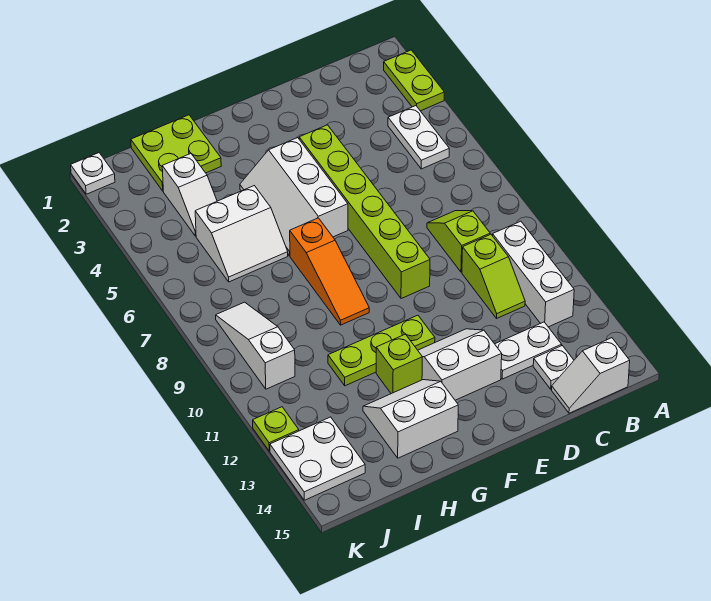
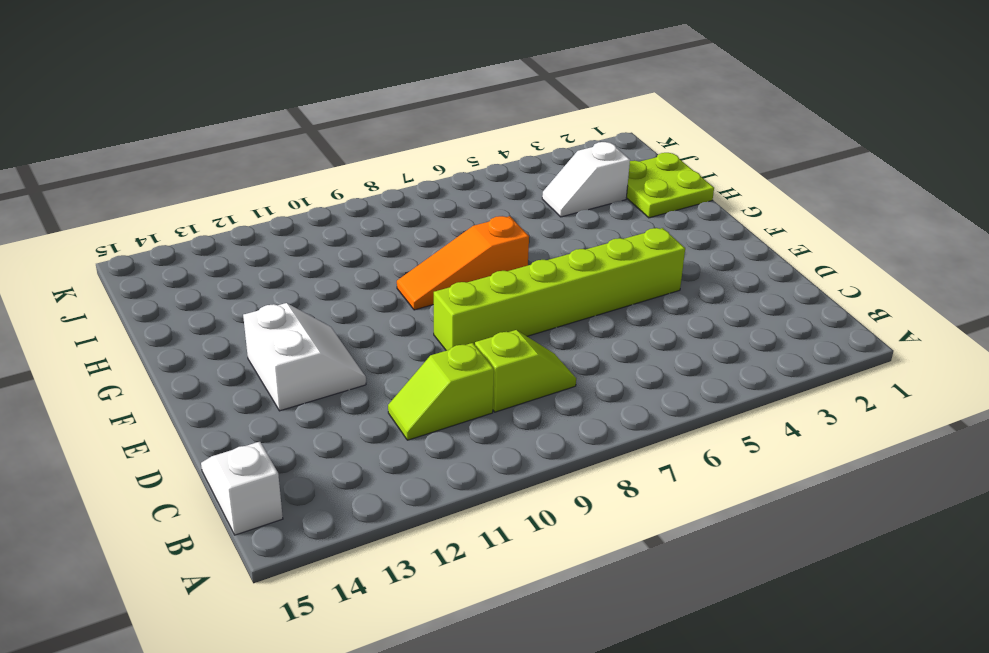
none -> lime 1x2 plate [384,50,444,111]
none -> white 1x2 plate [388,106,449,169]
none -> white 1x3 brick [493,221,574,327]

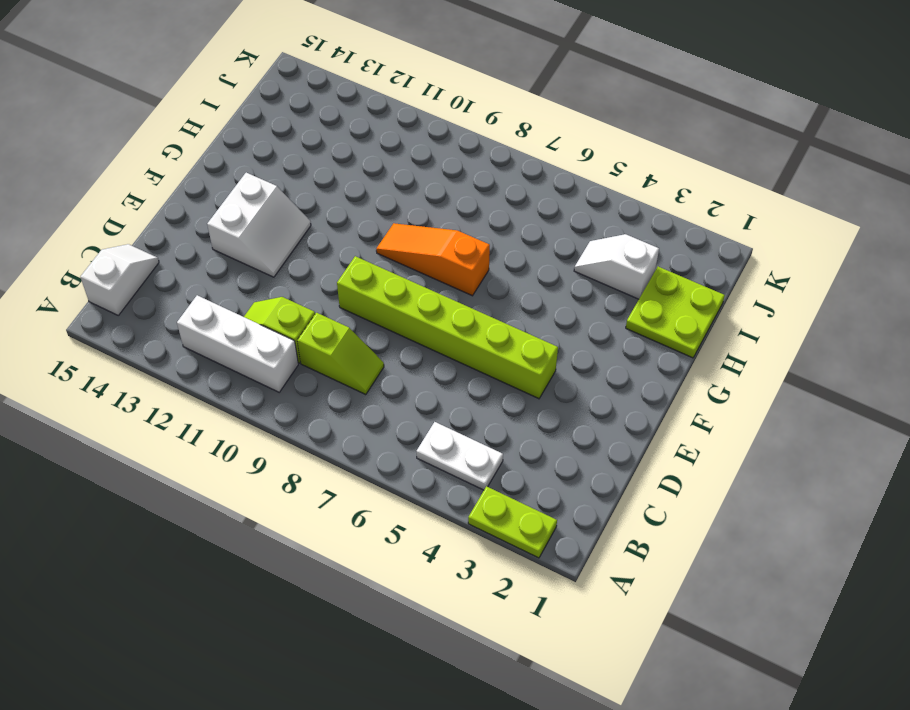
none -> white 1x2 plate [495,322,562,379]
none -> white 1x1 plate [533,346,574,389]
none -> white 2x3 slope [240,138,348,256]

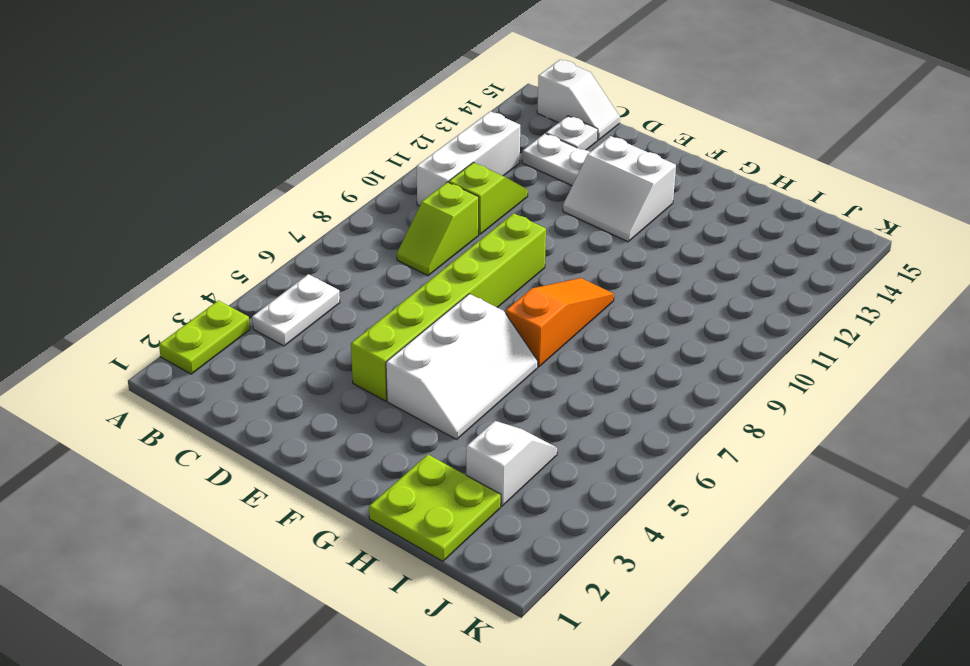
none -> lime 1x3 plate [328,315,435,386]
none -> lime 1x1 brick [376,334,422,394]
none -> white 2x2 slope [363,380,458,458]

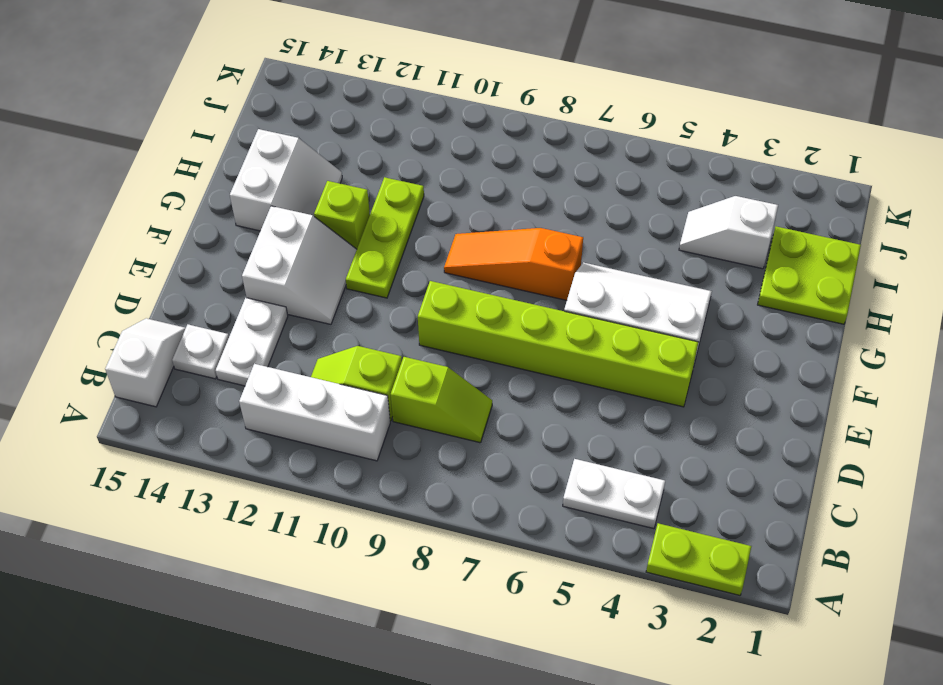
none -> white 2x2 slope [195,186,288,282]
none -> white 1x3 slope [216,302,295,389]
none -> white 2x2 plate [270,417,365,500]

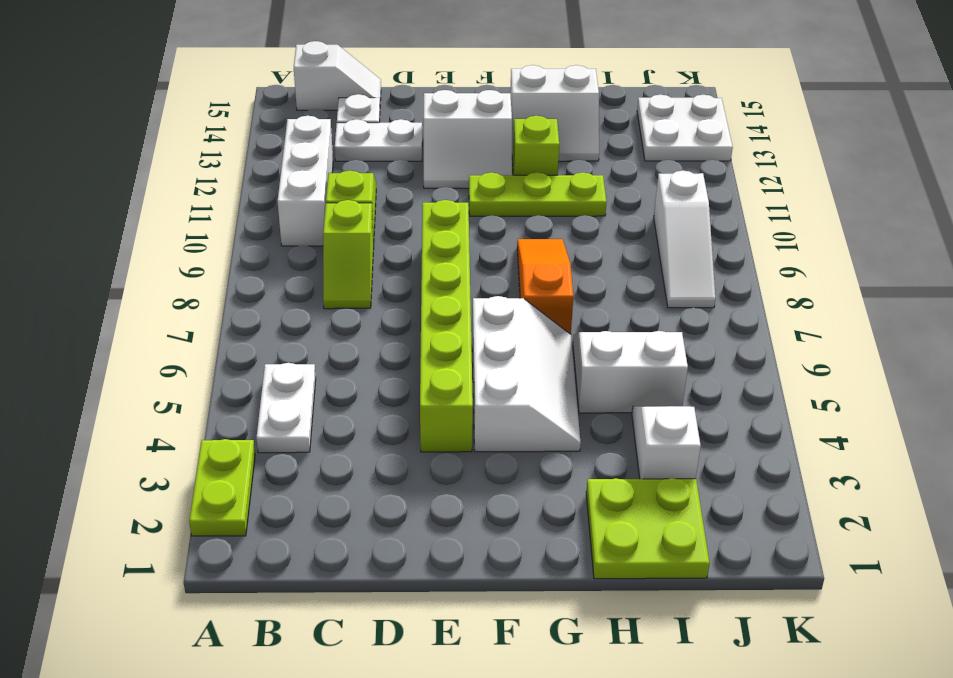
none -> white 1x1 plate [71,153,115,194]
none -> lime 1x1 plate [253,407,299,451]

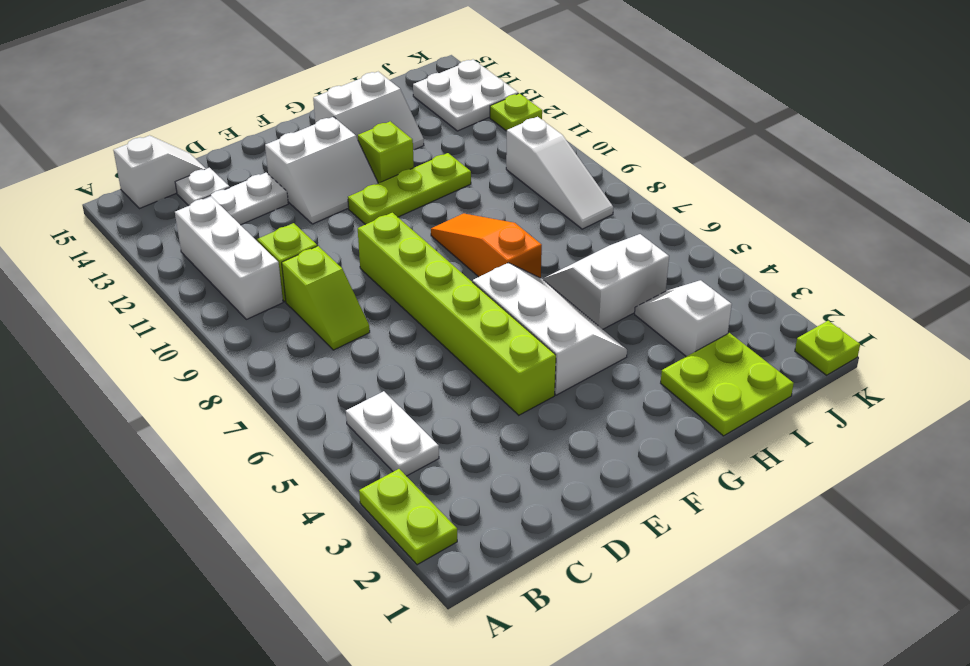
lime 1x1 plate [795,321,860,375] -> white 1x1 plate [71,153,115,194]

